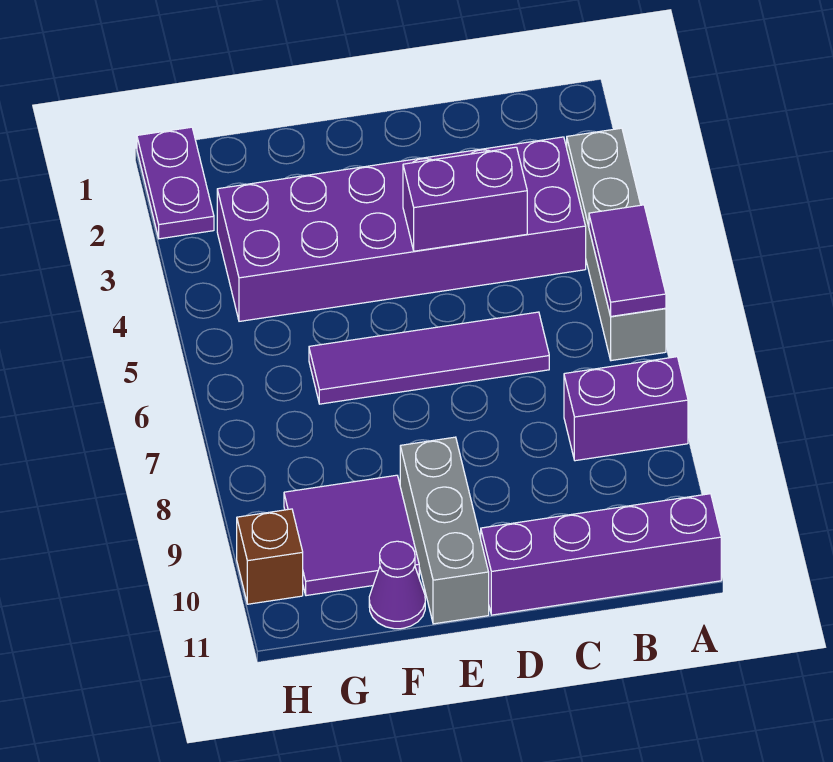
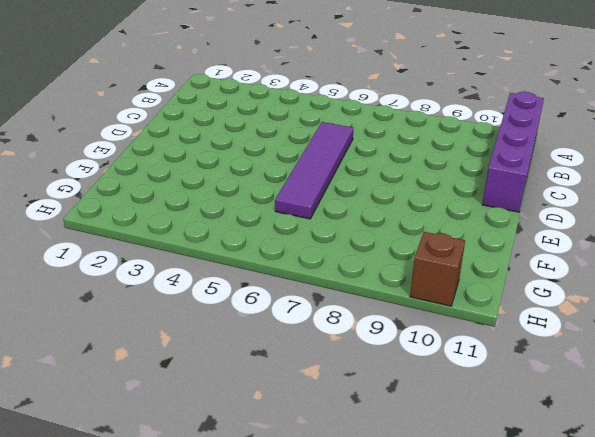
none -> grey 1x4 brick [567,128,666,361]
none -> purple 1x2 brick [564,357,688,461]
none -> purple 2x6 brick [217,137,586,321]

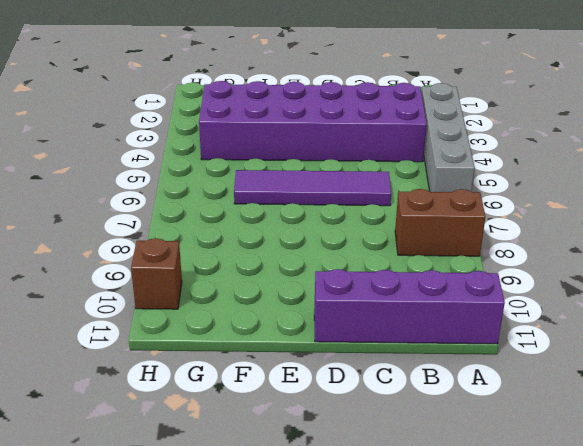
brown 1x2 brick [395,189,485,256] -> purple 1x2 brick [564,357,688,461]
none -> grey 1x3 brick [400,437,489,624]
none -> purple 2x2 tile [284,475,419,596]
none -> purple 1x1 cone [369,541,425,629]

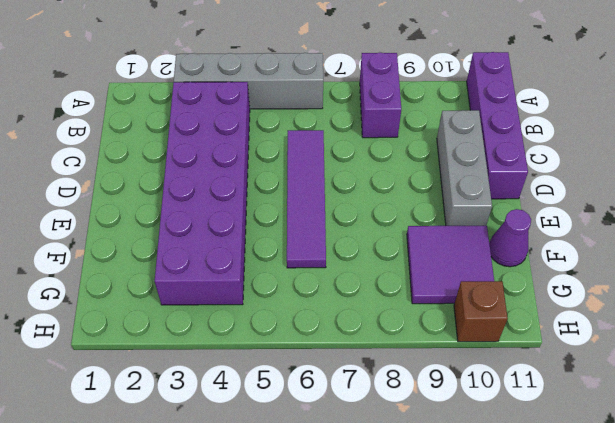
grey 1x3 brick [437,110,492,226] -> grey 1x3 brick turned to [400,437,489,624]
none -> purple 1x2 plate [137,127,214,239]
none -> purple 1x2 tile [589,205,666,316]
none -> purple 1x2 brick [403,147,527,251]

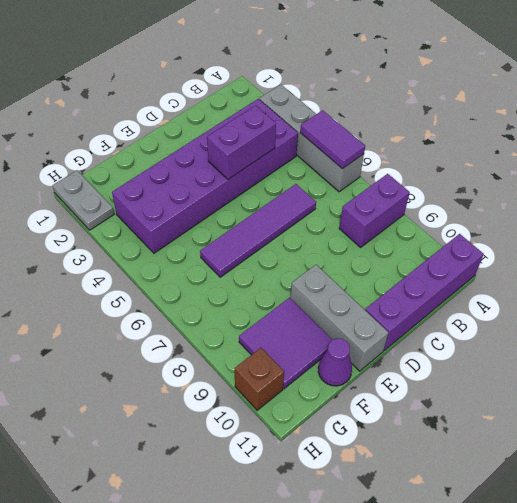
grey 1x2 plate [52,170,114,230] -> purple 1x2 plate [137,127,214,239]

